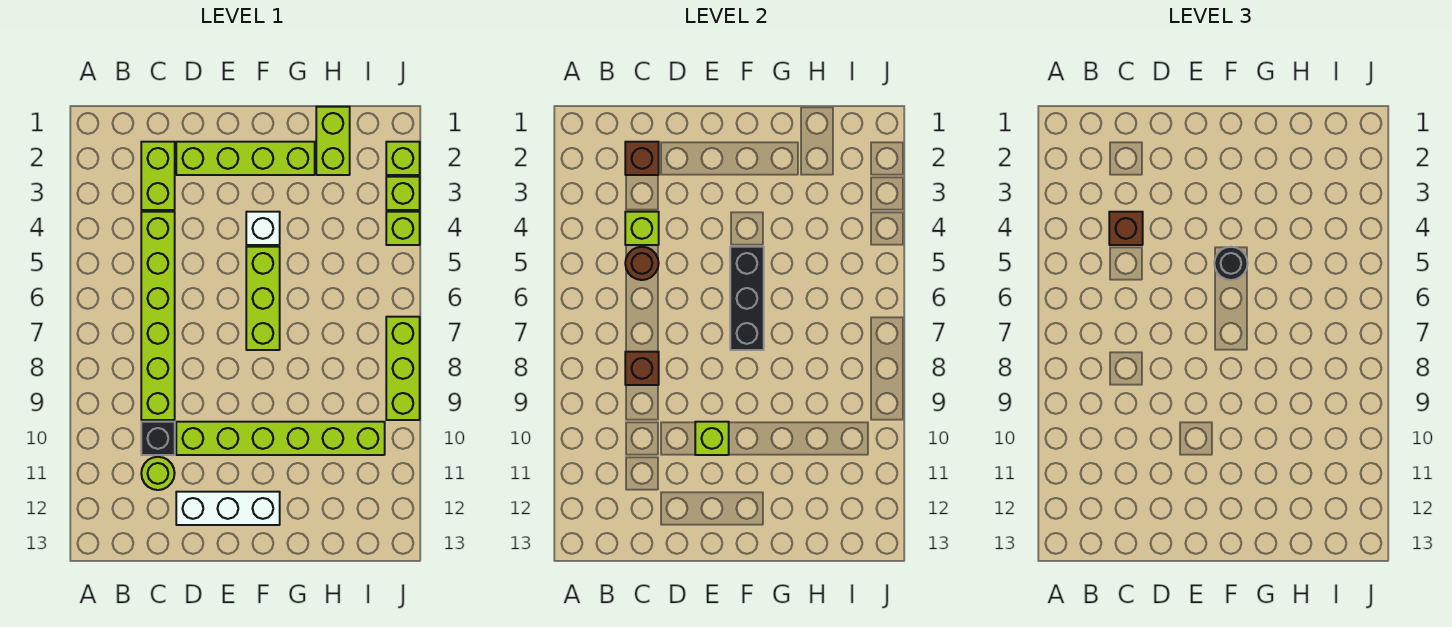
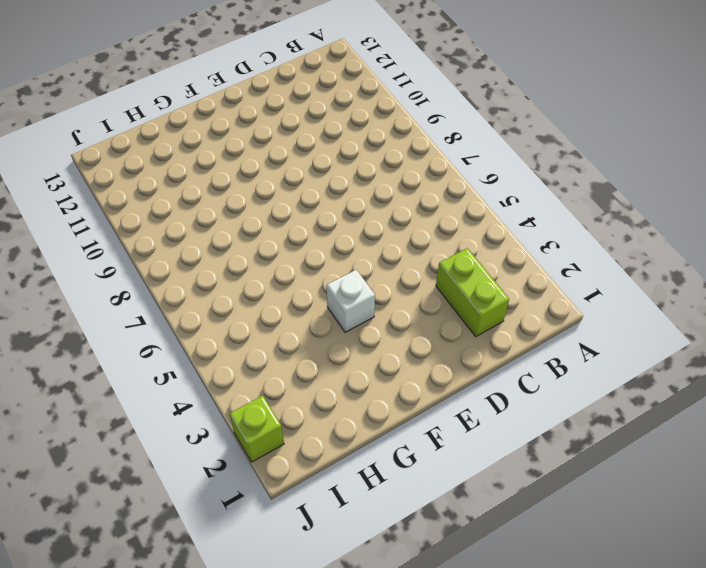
none -> lime 1x6 brick [141,212,175,420]
none -> black 1x1 brick [141,422,175,455]
none -> lime 1x1 round brick [141,457,175,490]

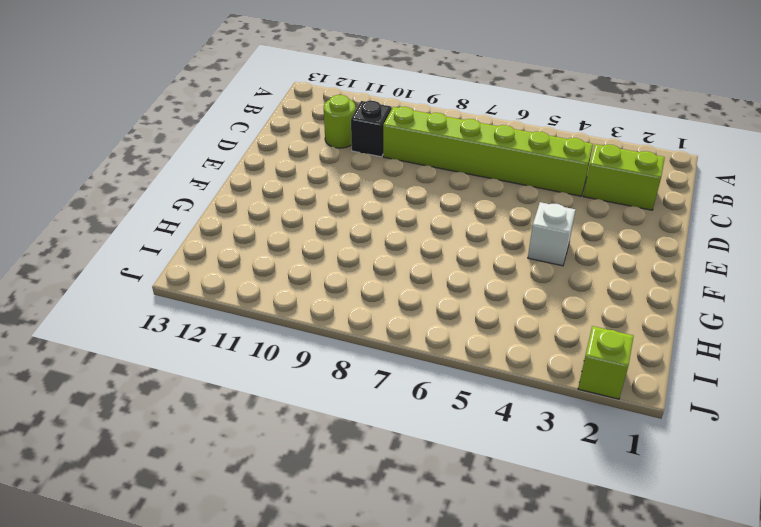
none -> lime 1x4 brick [176,142,315,175]
none -> lime 1x6 brick [176,422,385,455]
none -> white 1x3 brick [176,492,280,525]

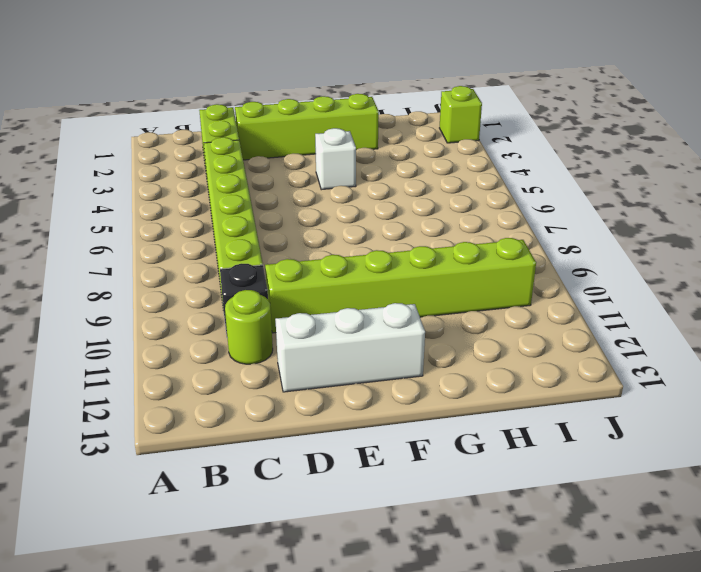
none -> lime 1x3 brick [246,247,280,350]
none -> lime 1x2 brick [316,107,350,175]
none -> lime 1x1 brick [386,177,420,210]

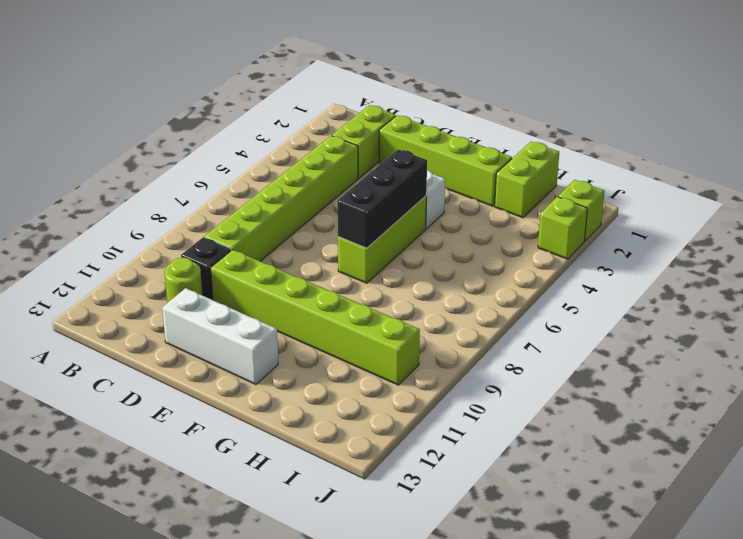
none -> lime 1x1 brick [386,212,420,245]
none -> lime 1x3 brick [386,317,420,420]
none -> brown 1x1 brick [625,142,659,175]

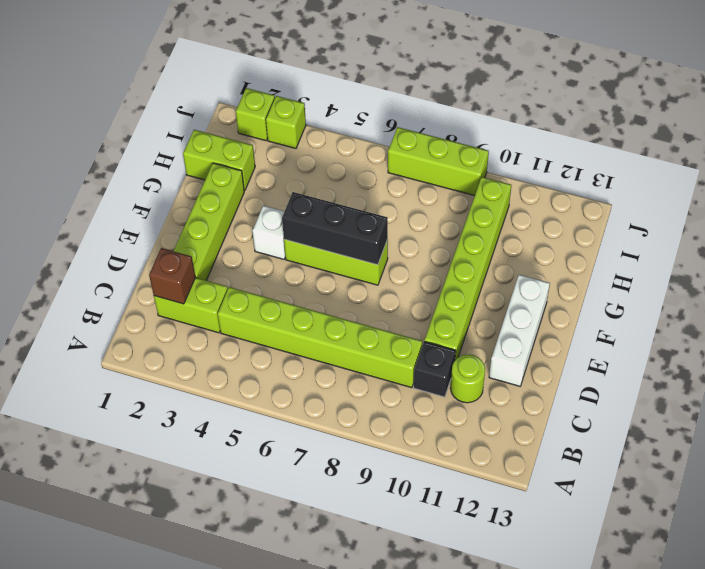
none -> lime 1x1 brick [386,212,420,245]
none -> lime 1x1 brick [625,212,659,245]
none -> brown 1x1 round brick [625,247,659,280]

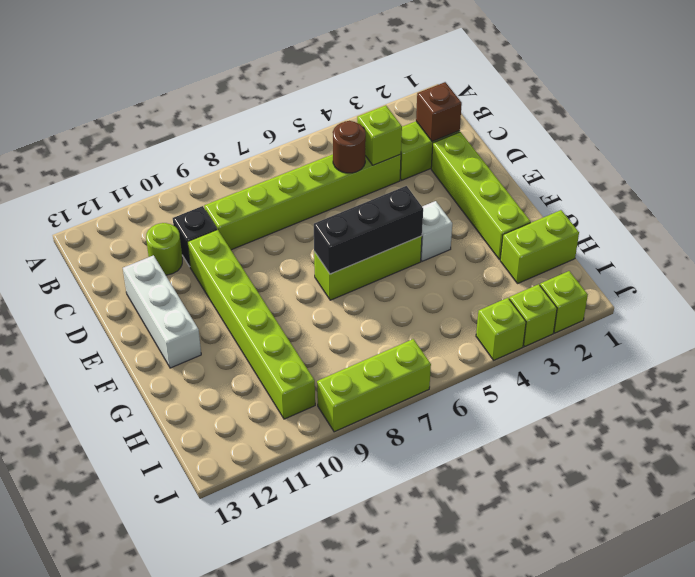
none -> brown 1x1 brick [625,352,659,385]
none -> lime 1x1 brick [695,422,729,455]
none -> brown 1x1 brick [1109,212,1143,245]

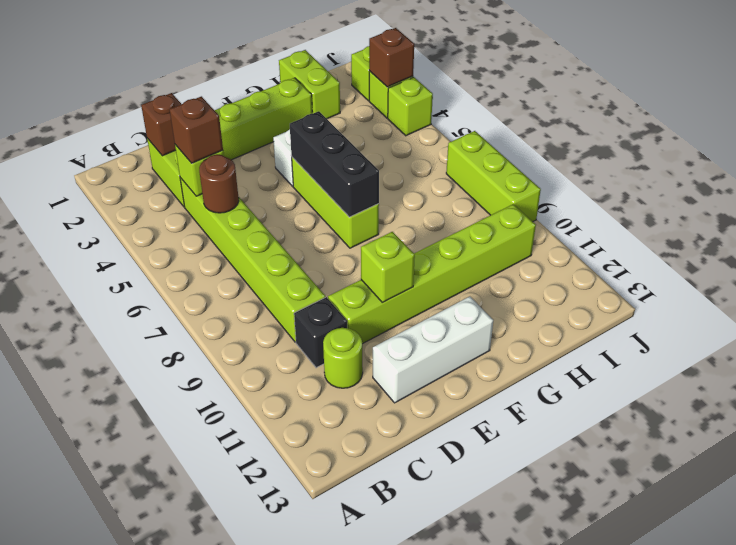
brown 1x1 brick [369,28,414,87] -> brown 1x1 brick moved to [625,352,659,385]
none -> black 1x1 round brick [1214,247,1248,280]

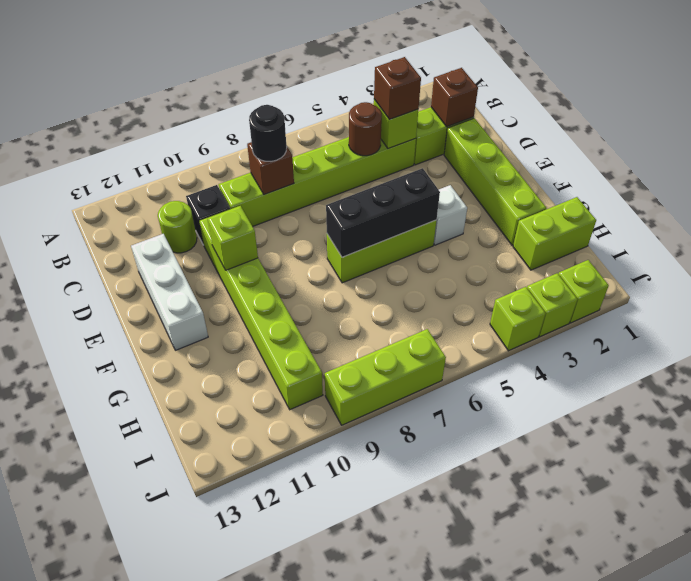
black 1x1 round brick [249,105,287,161] -> black 1x1 round brick moved to [1214,247,1248,280]

